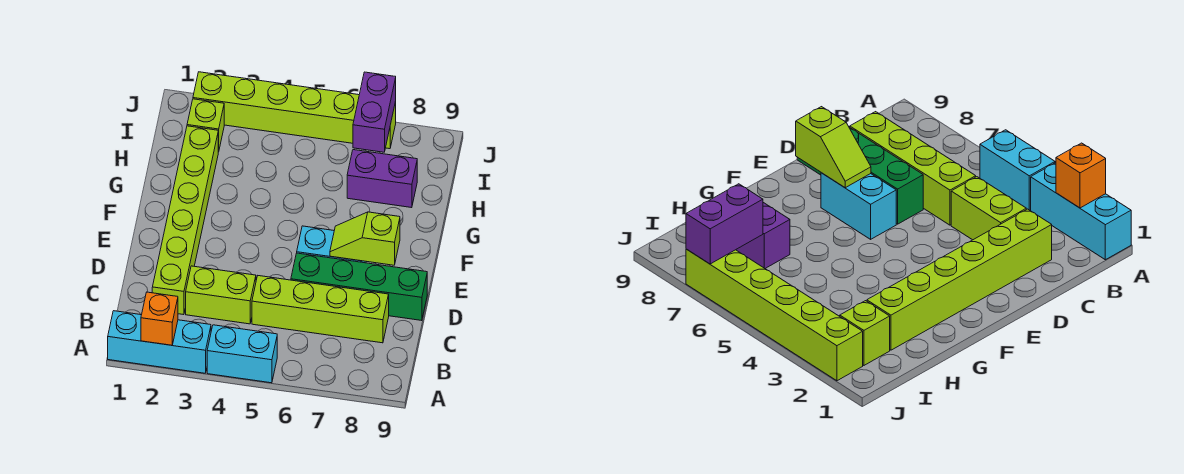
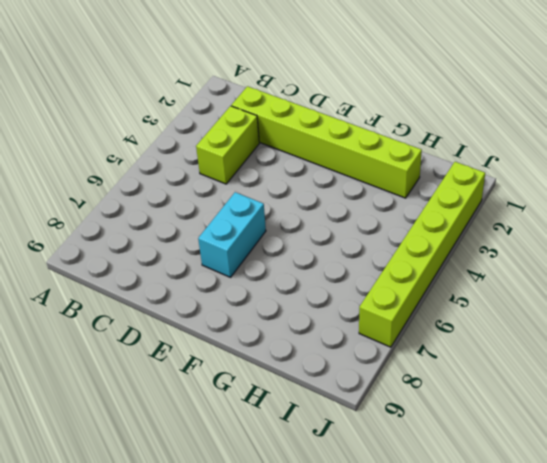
none -> cyan 1x3 brick [108,311,211,373]
none -> cyan 1x2 brick [207,325,277,383]
none -> lime 1x4 brick [252,276,389,343]

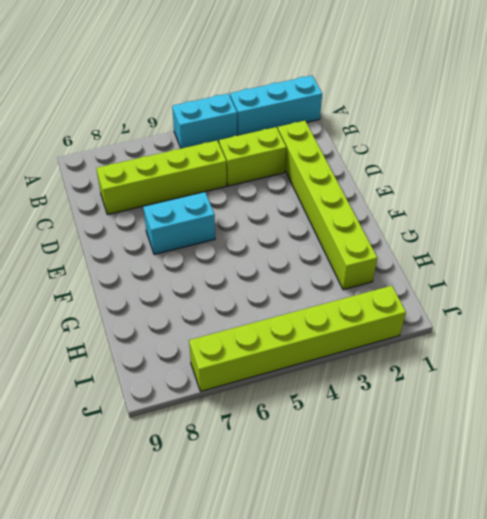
none -> green 1x4 brick [291,253,427,321]
none -> purple 1x2 brick [347,150,417,208]
none -> lime 1x1 brick [187,99,224,152]

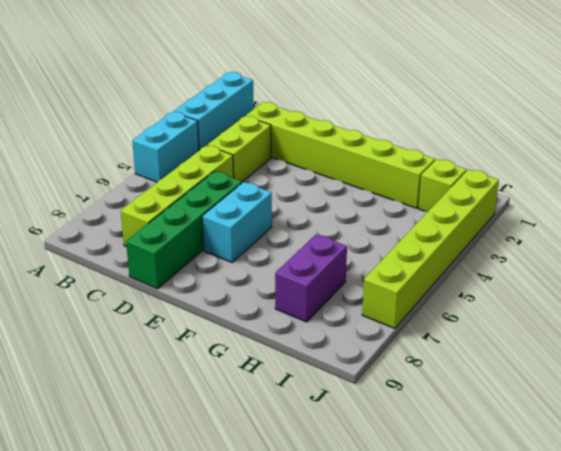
none -> orange 1x1 brick [141,292,178,345]
none -> lime 1x2 slope [330,212,400,265]
none -> purple 1x2 brick [353,72,396,152]

